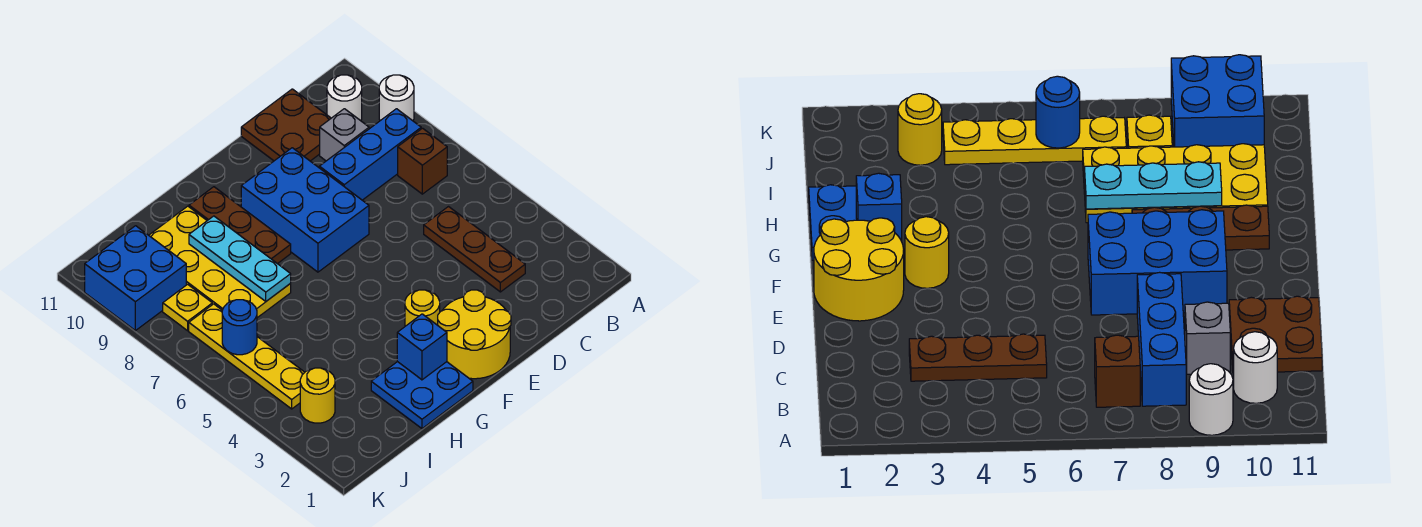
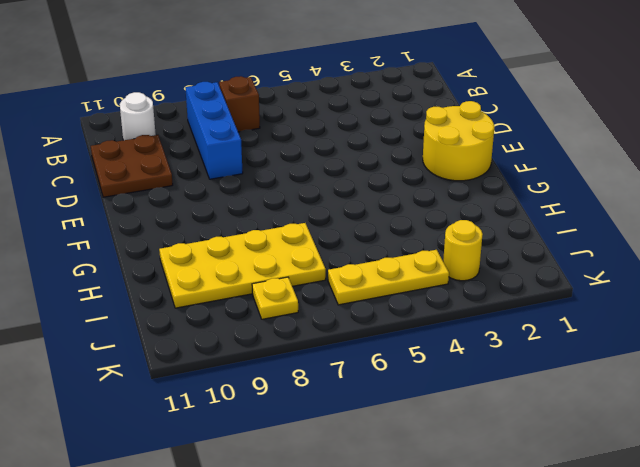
yellow 1x3 plate [328,250,449,305] -> yellow 1x4 plate [189,304,305,409]
none -> white 1x1 round brick [379,75,414,121]
none -> brown 1x3 plate [424,207,525,292]
none -> grey 1x1 brick [320,109,369,161]

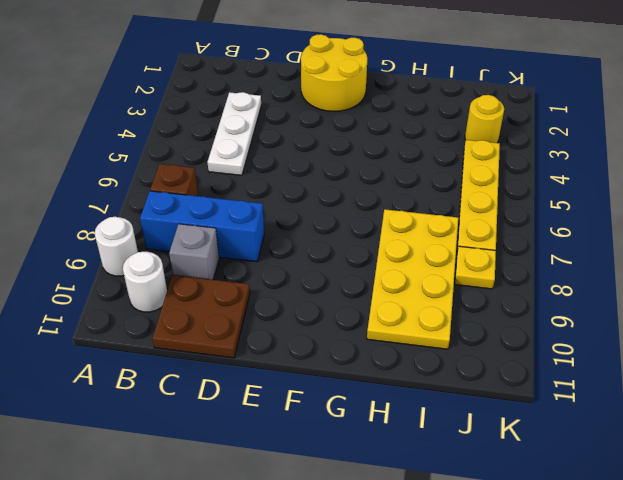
white 1x3 plate [208,92,261,175] -> brown 1x3 plate [424,207,525,292]
none -> blue 2x3 brick [241,148,369,272]
none -> yellow 1x1 round brick [405,290,440,326]
none -> blue 2x2 plate [371,362,473,429]

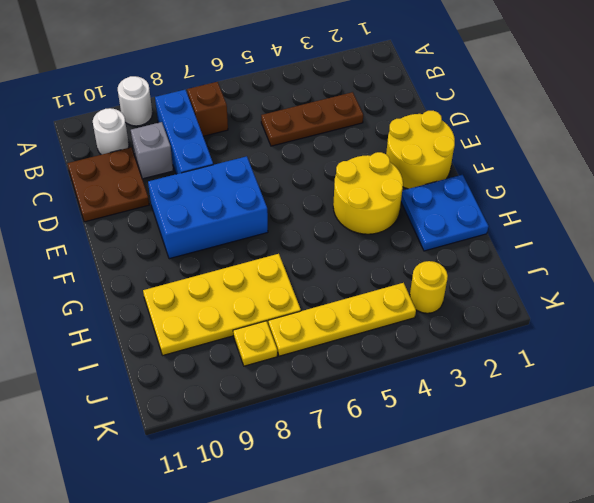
yellow 2x2 round brick [333,152,403,234] -> yellow 1x1 round brick [405,290,440,326]
none -> brown 1x3 plate [189,187,291,264]
none -> blue 2x2 brick [85,226,186,331]
none -> blue 1x1 brick [397,314,447,380]

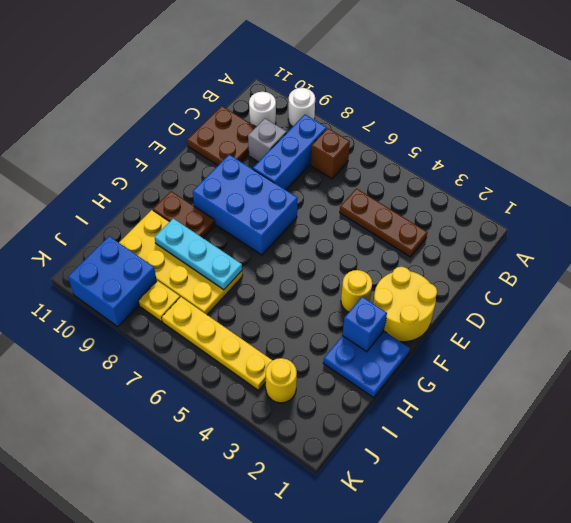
brown 1x2 plate [153,191,215,238] -> brown 1x3 plate [189,187,291,264]
none -> blue 1x1 round brick [222,300,257,355]

